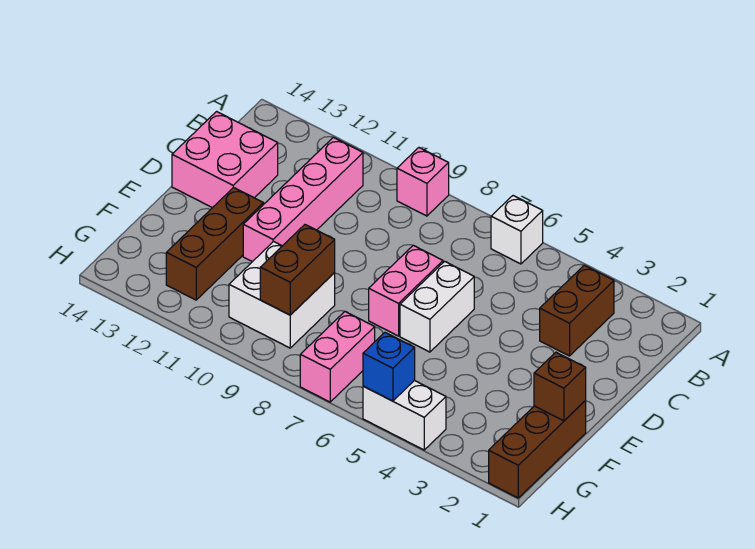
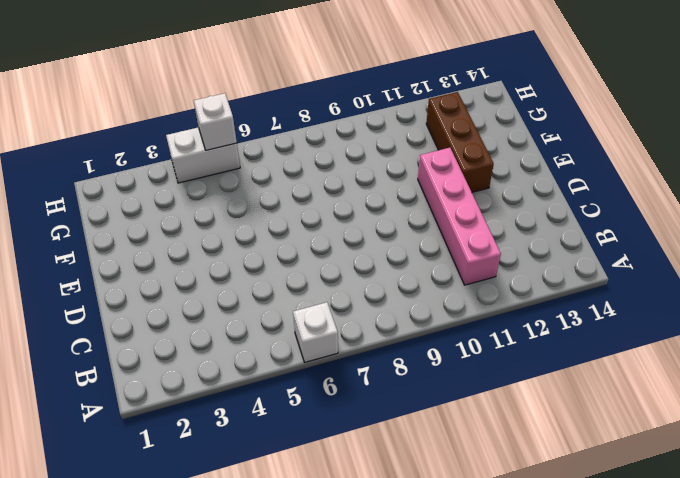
white 1x1 brick [194,93,237,150] -> blue 1x1 brick [363,332,415,401]
none -> pink 1x1 brick [397,148,449,216]
none -> brown 1x2 brick [540,265,614,356]
none -> pink 2x2 brick [172,112,278,208]

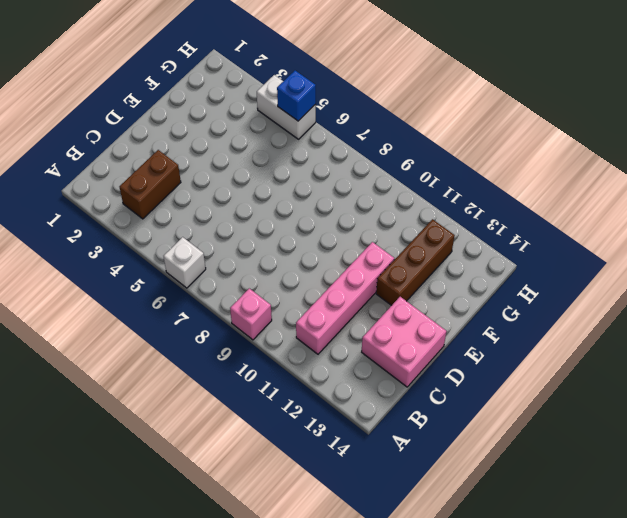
none -> white 1x2 brick [400,261,474,352]
none -> pink 1x2 brick [369,245,443,336]
none -> brown 1x3 brick [489,401,586,498]

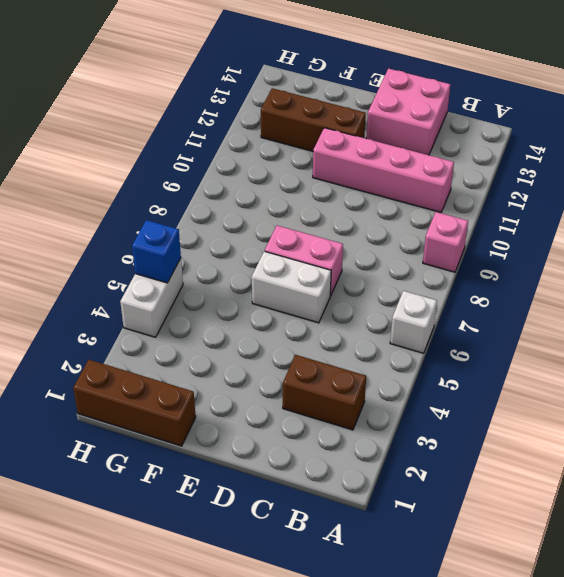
none -> white 2x2 brick [229,241,335,348]
none -> pink 1x2 brick [300,312,375,402]
none -> brown 1x1 brick [534,352,586,421]

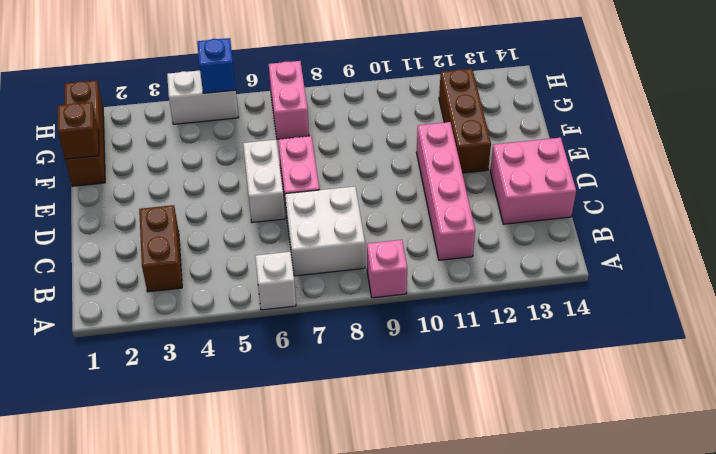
white 2x2 brick [285,186,365,276] -> white 2x2 brick moved to [229,241,335,348]
none -> brown 1x2 brick [260,225,335,315]

